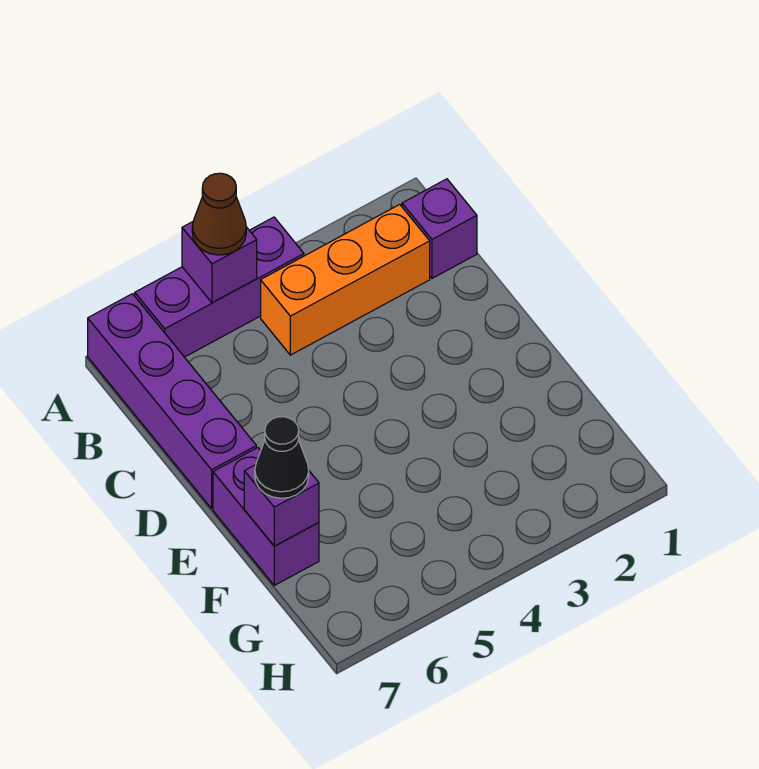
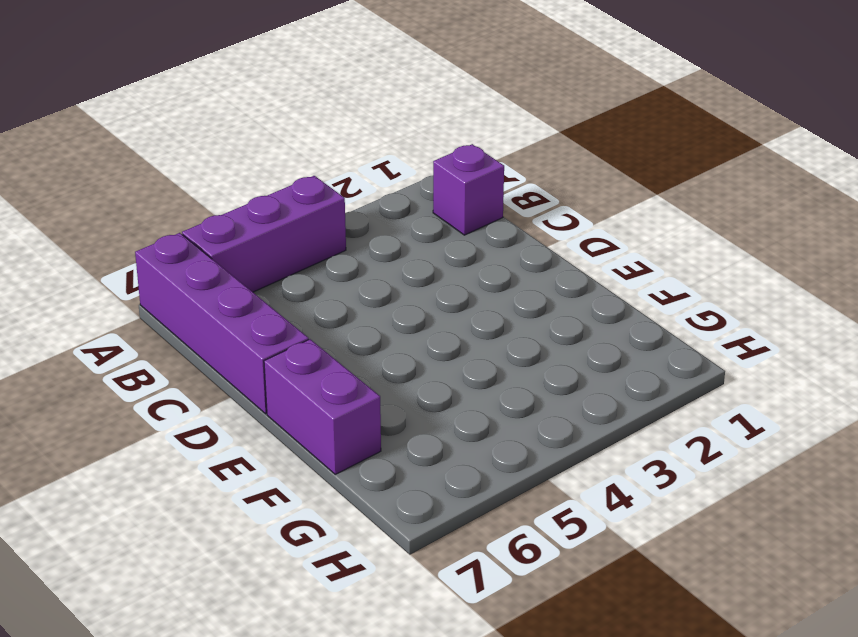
none -> orange 1x3 brick [261,204,430,355]
none -> purple 1x1 brick [182,222,257,303]

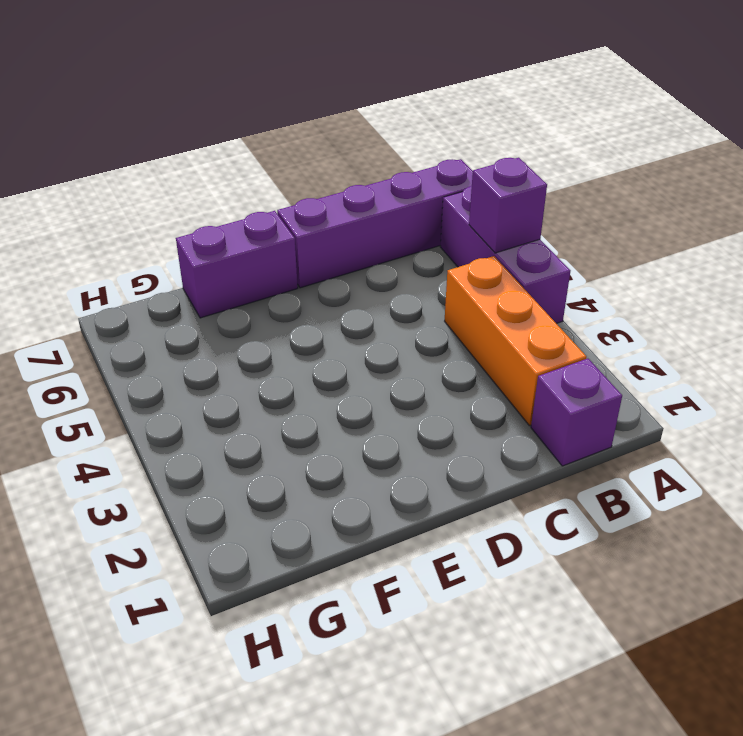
none -> purple 1x1 brick [244,465,319,546]
none -> brown 1x1 cone [192,173,246,255]

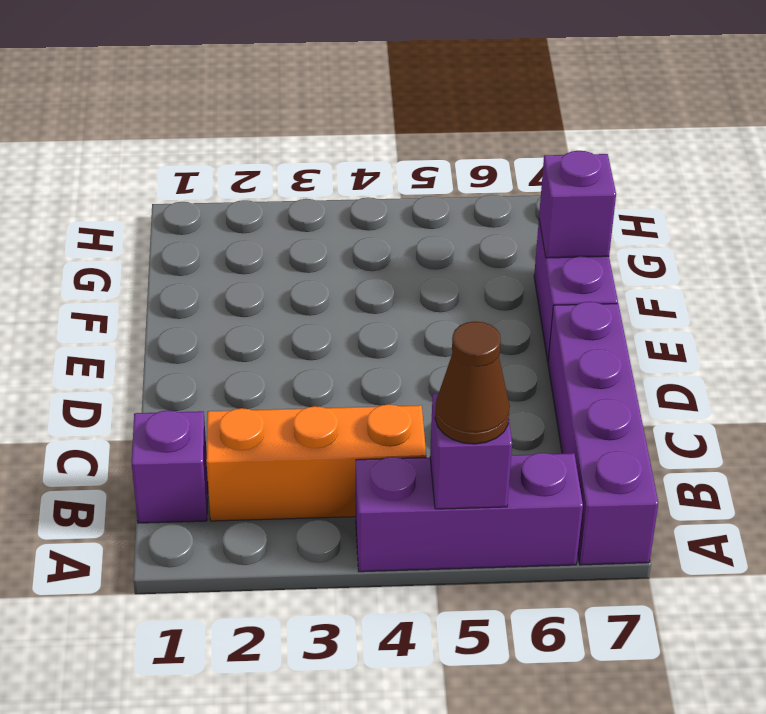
none -> black 1x1 cone [255,417,309,498]

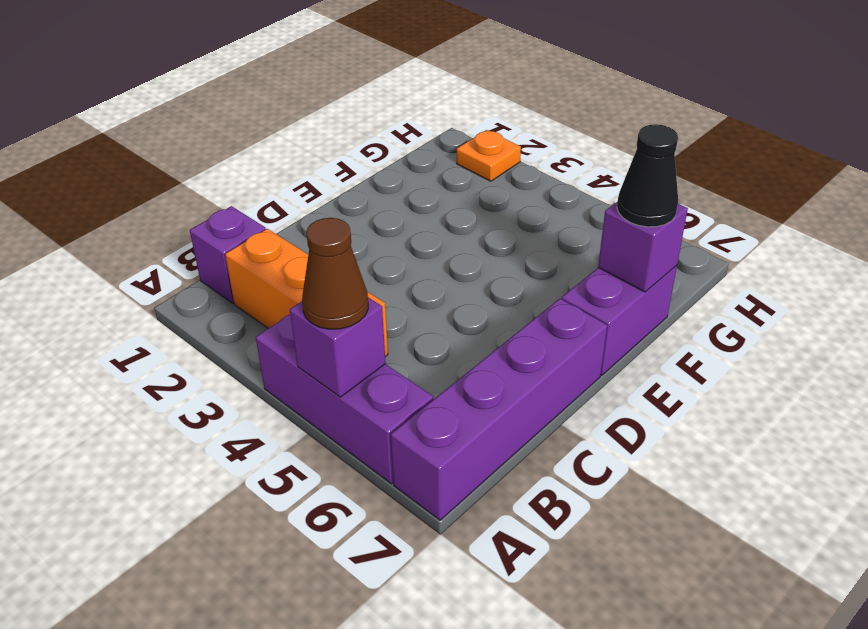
orange 1x1 plate [457,130,521,181] -> none

